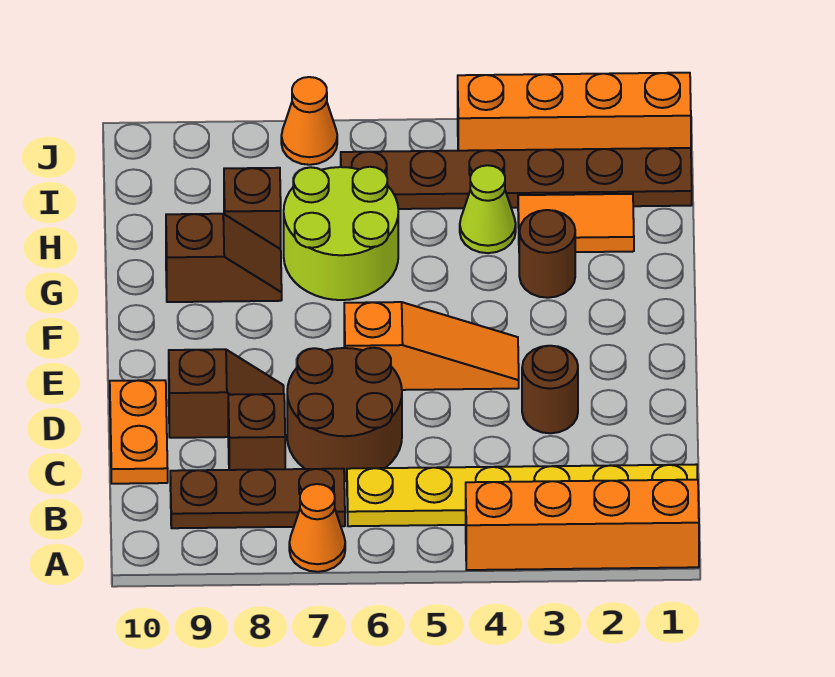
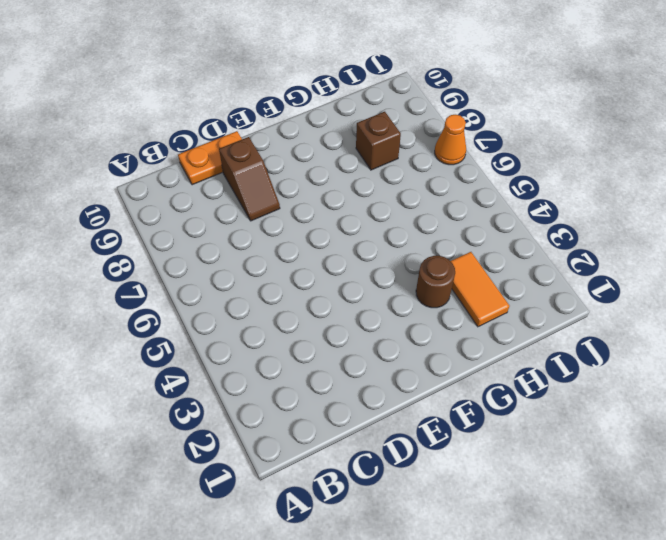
none -> orange 1x4 brick [466,480,699,570]
none -> orange 1x1 cone [289,484,345,572]
none -> yellow 1x6 plate [347,464,697,526]

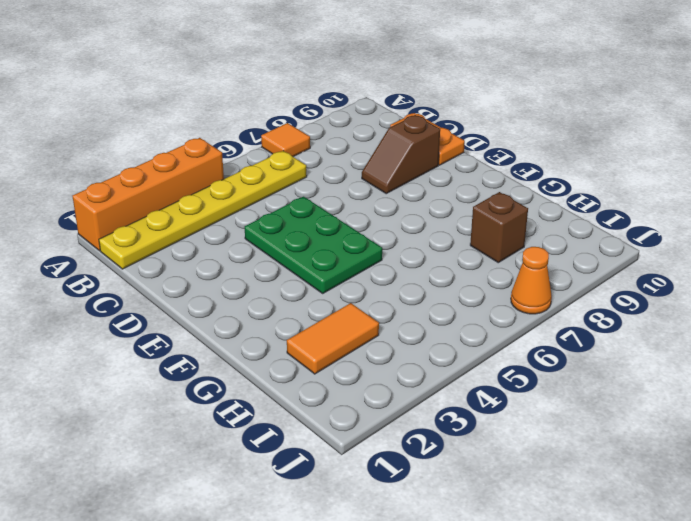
orange 1x1 tile [261,123,310,157] -> orange 1x1 cone [289,484,345,572]
green 2x3 plate [245,197,382,293] -> orange 1x3 slope [344,302,519,390]
none -> brown 1x3 plate [170,469,345,528]
none -> brown 2x2 round brick [287,348,402,481]
none -> brown 1x1 brick [228,394,285,470]

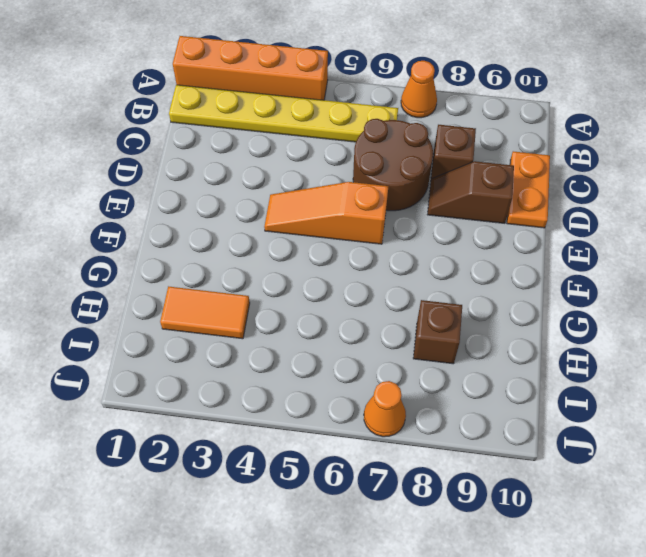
none -> brown 1x3 plate [170,469,345,528]
none -> brown 1x1 round brick [522,346,578,433]
none -> brown 1x1 round brick [519,210,575,298]

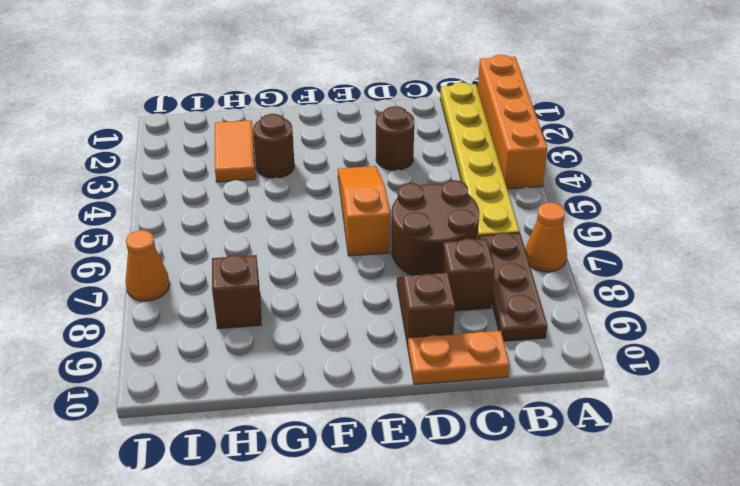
none -> lime 2x2 round brick [284,167,398,300]
none -> brown 1x2 slope [166,214,282,302]
none -> lime 1x1 cone [460,165,516,253]

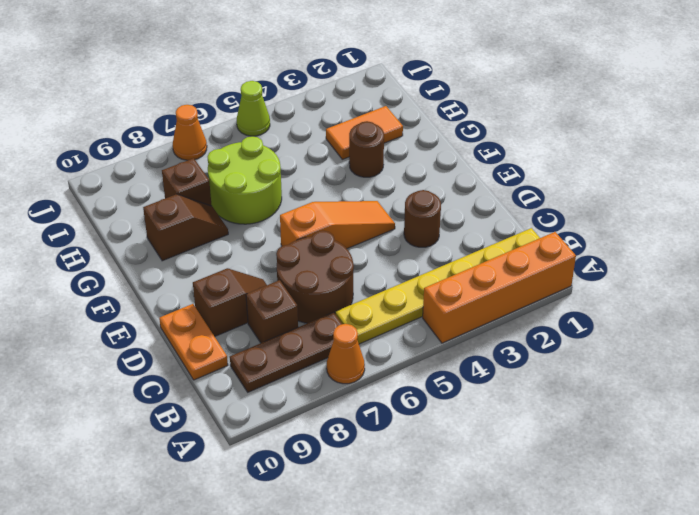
lime 1x1 cone [237,81,270,136] -> lime 1x1 cone moved to [460,165,516,253]
none -> brown 1x6 plate [341,148,692,209]
none -> orange 1x4 brick [458,73,691,151]

